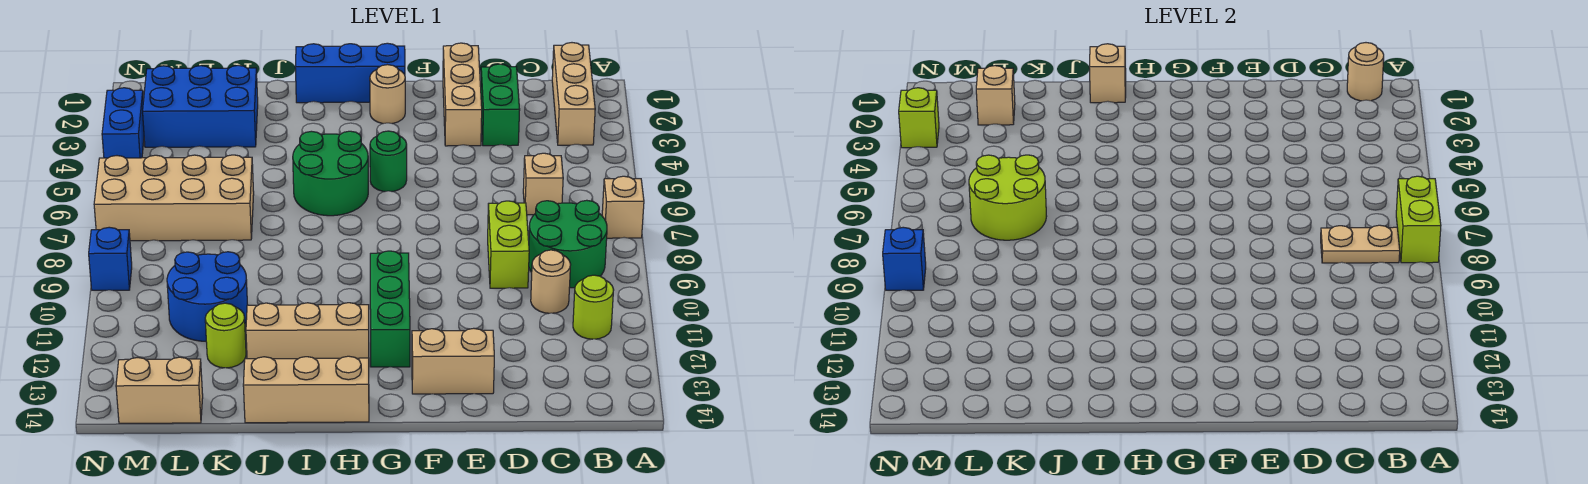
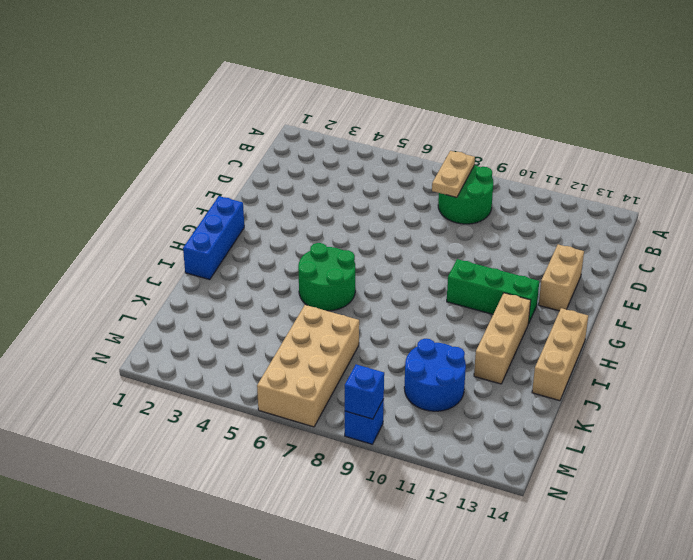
none -> tan 1x1 brick [602,176,644,238]
none -> tan 1x3 brick [552,43,595,145]
none -> lime 1x1 round brick [573,275,614,339]
none -> tan 1x1 brick [523,153,563,215]

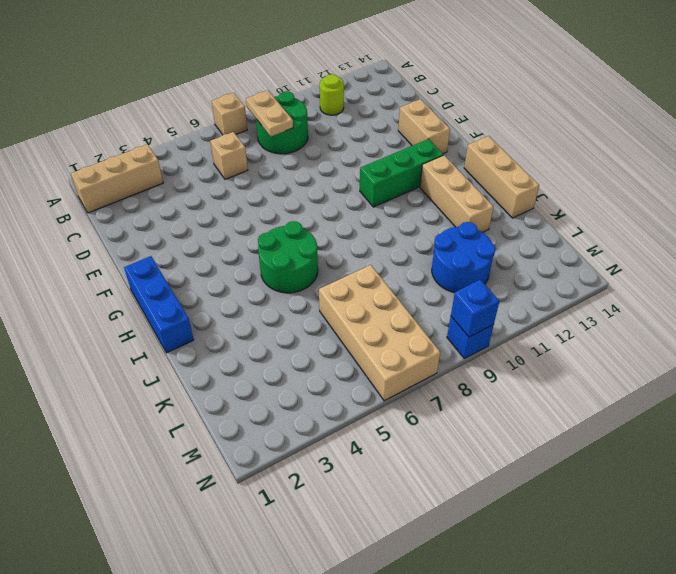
none -> tan 1x1 round brick [531,250,571,313]
none -> green 1x2 brick [481,64,520,146]
none -> lime 1x2 brick [488,201,529,288]
none -> tan 1x3 brick [443,43,482,146]

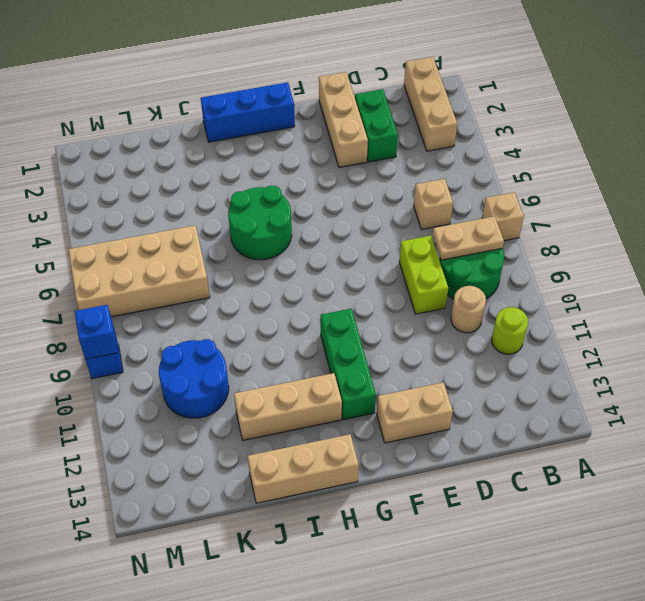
none -> tan 1x1 round brick [370,65,405,124]
none -> green 1x1 round brick [370,131,407,192]
none -> blue 2x3 brick [143,65,258,147]
none -> lime 1x1 round brick [205,303,246,368]

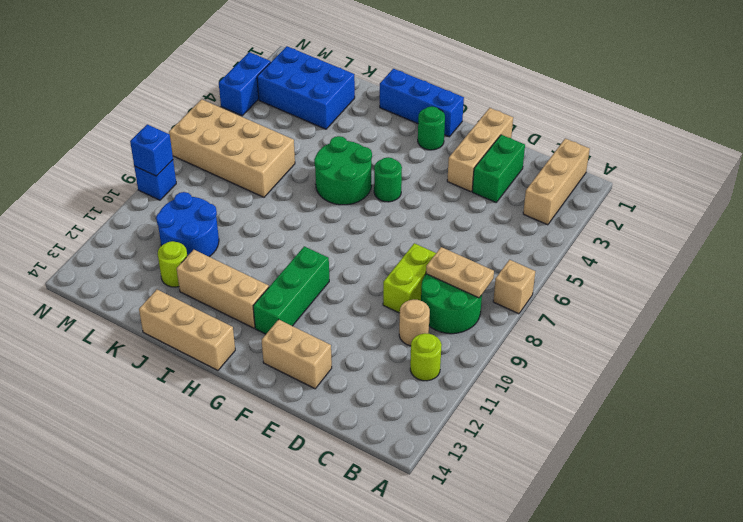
green 1x1 round brick [418,106,445,150] -> tan 1x1 round brick [370,65,405,124]
none -> tan 1x1 brick [523,153,563,215]
none -> tan 1x2 brick [116,357,203,423]
none -> lime 1x2 brick [1396,176,1441,263]
none -> tan 1x1 round brick [1347,43,1384,101]

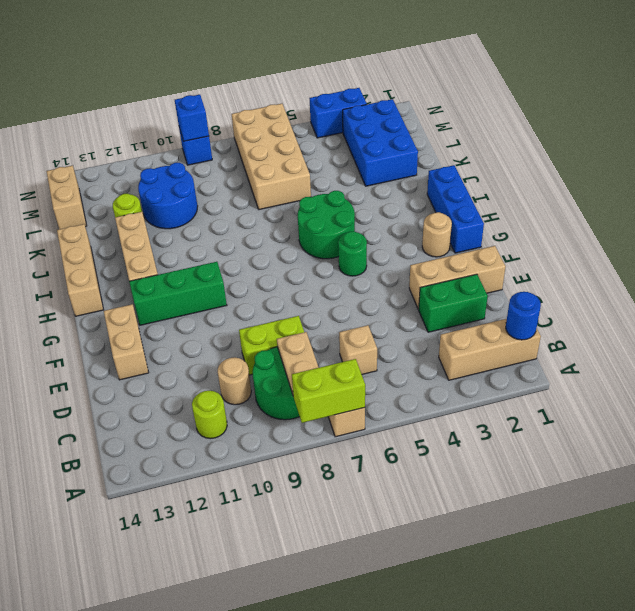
blue 1x1 round brick [506,292,541,340] -> tan 1x1 round brick [1347,43,1384,101]
none -> tan 1x1 brick [1089,44,1126,103]
none -> lime 2x2 round brick [969,155,1047,240]
none -> tan 1x1 brick [976,66,1015,125]
none -> lime 1x1 brick [899,88,939,148]

